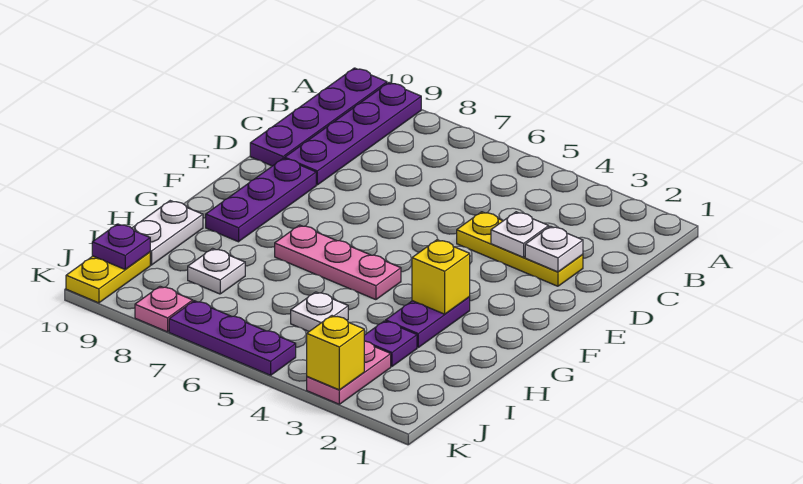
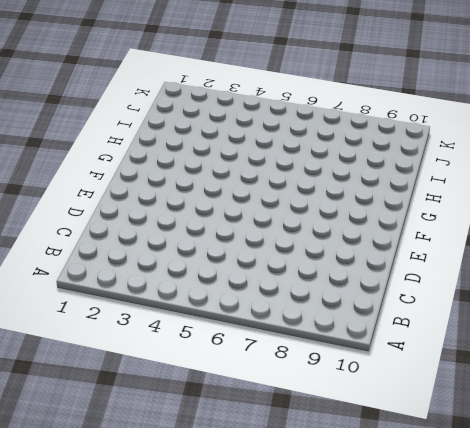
none -> purple 1x4 plate [285,83,421,185]
none -> purple 1x4 plate [250,68,387,166]
none -> yellow 1x3 plate [457,212,583,286]

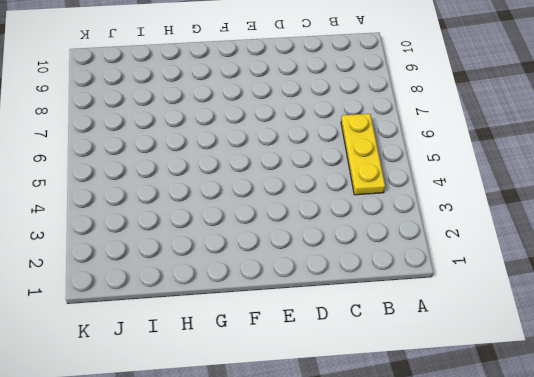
yellow 1x3 plate [341,114,385,195] -> yellow 1x3 plate moved to [457,212,583,286]
none -> purple 1x4 plate [285,83,421,185]
none -> purple 1x4 plate [250,68,387,166]
none -> purple 1x3 plate [206,158,316,242]

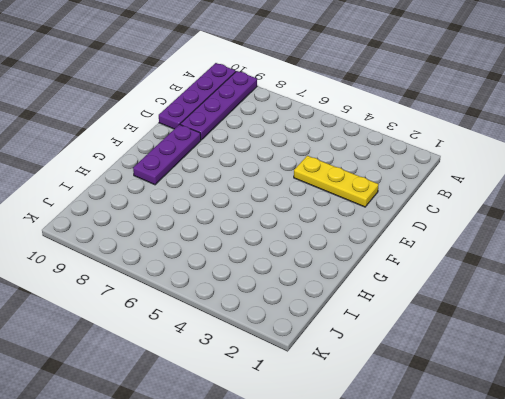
none -> purple 1x2 plate [386,297,470,347]
none -> pink 1x3 plate [275,225,401,300]
none -> white 1x2 plate [132,201,203,265]

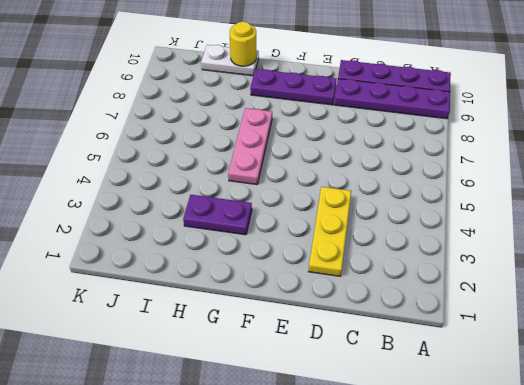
yellow 1x1 round brick [230,22,256,66] -> none
none -> purple 1x1 plate [364,321,417,366]
none -> white 1x1 plate [291,292,348,331]
none -> white 1x1 plate [188,248,245,294]

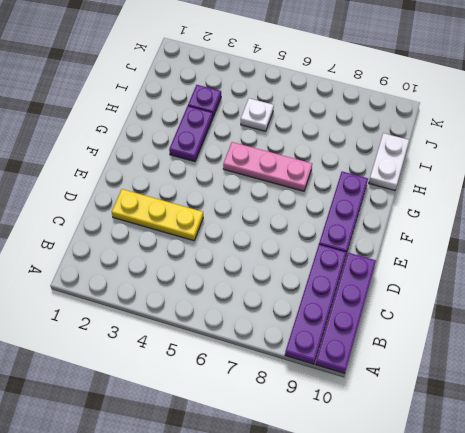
none -> white 1x1 plate [188,248,245,294]
none -> pink 1x2 plate [307,341,391,404]
none -> yellow 1x2 plate [66,252,150,303]

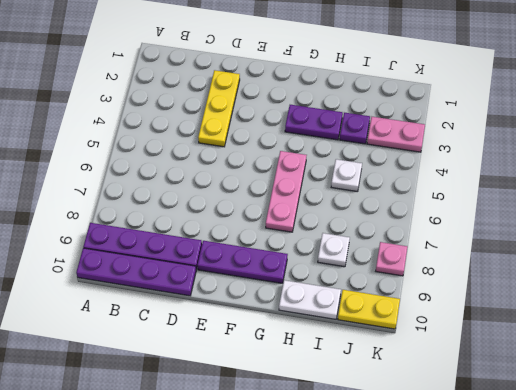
none -> purple 1x3 plate [169,301,296,375]
none -> white 1x1 plate [525,226,583,272]
none -> white 1x1 plate [491,212,549,257]

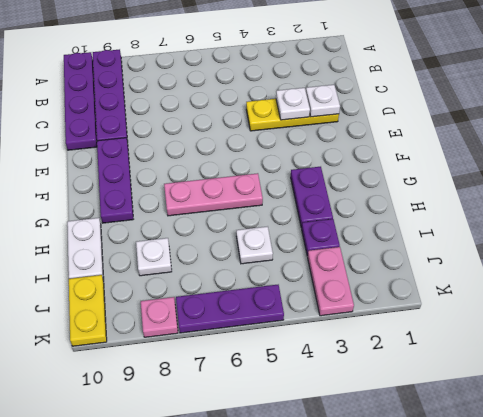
none -> yellow 1x1 brick [412,240,470,314]
none -> purple 1x1 plate [92,224,150,269]
none -> yellow 1x1 brick [307,316,364,390]

